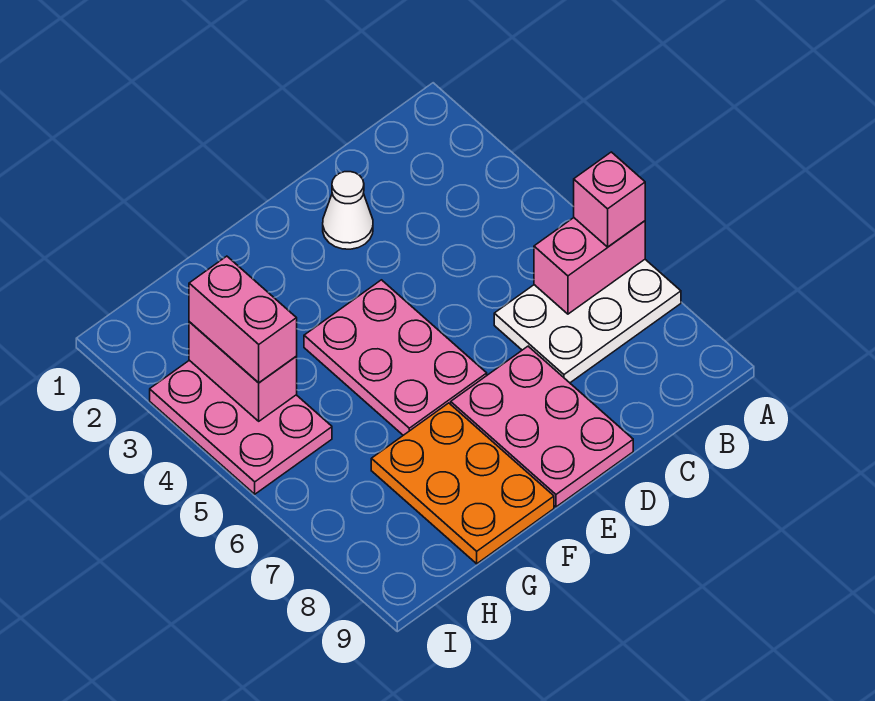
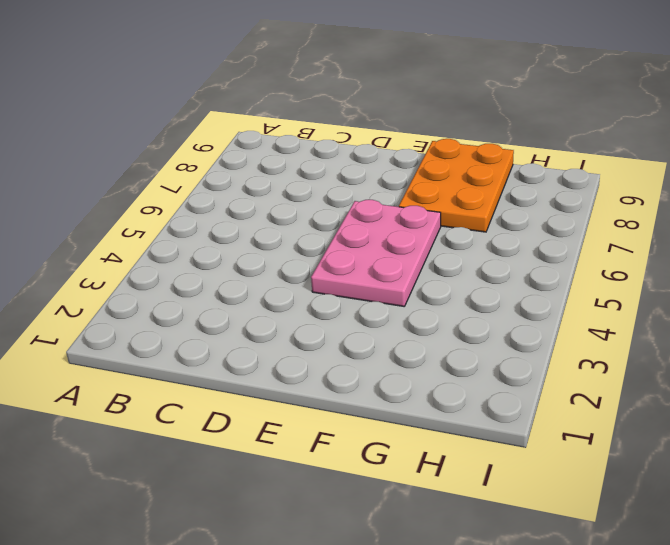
none -> white 2x3 plate [494,260,681,383]
none -> white 1x1 cone [323,172,373,249]

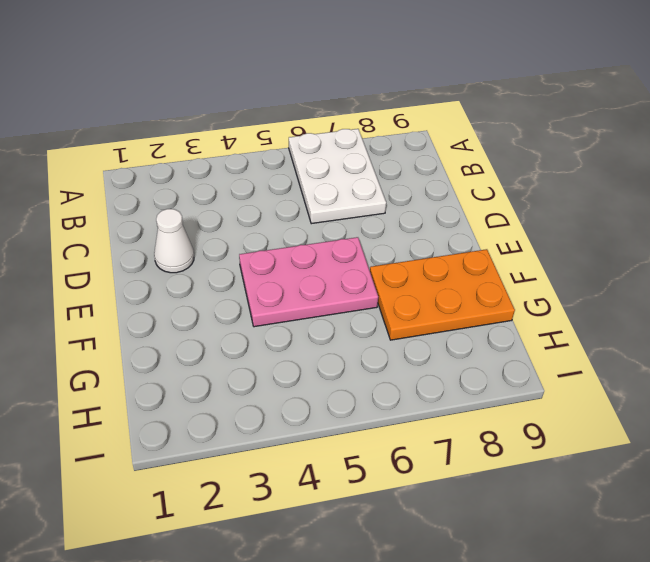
none -> pink 2x3 plate [451,346,633,507]
none -> pink 2x3 plate [150,360,332,494]

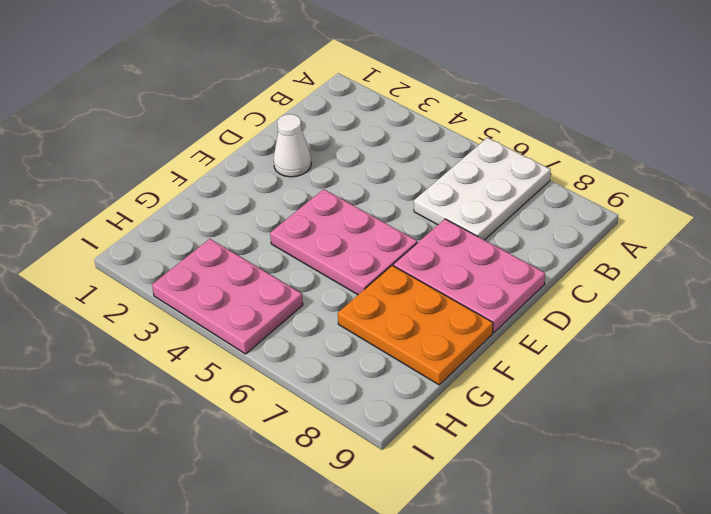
none -> pink 1x2 brick [534,218,645,314]
none -> pink 1x2 brick [189,322,297,421]

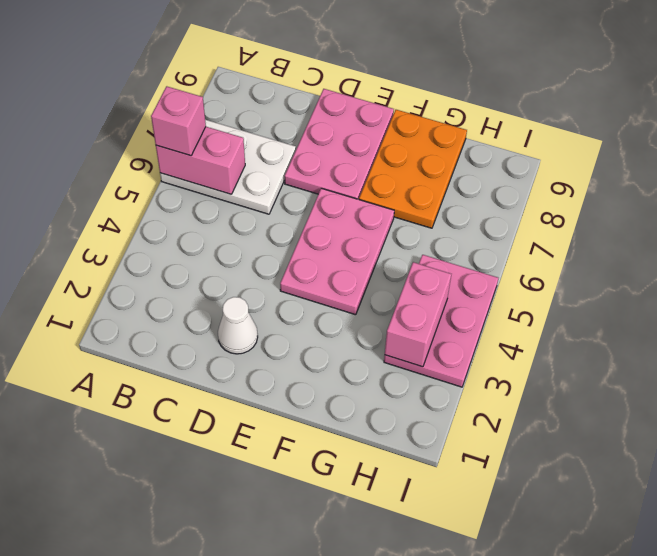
none -> pink 1x2 brick [189,256,297,383]

